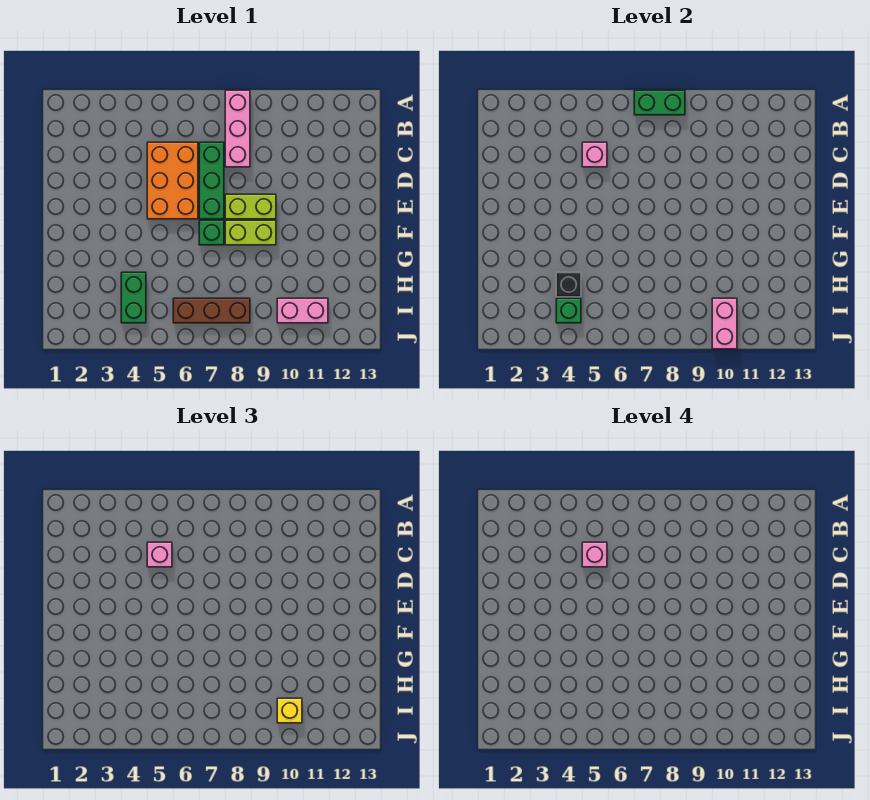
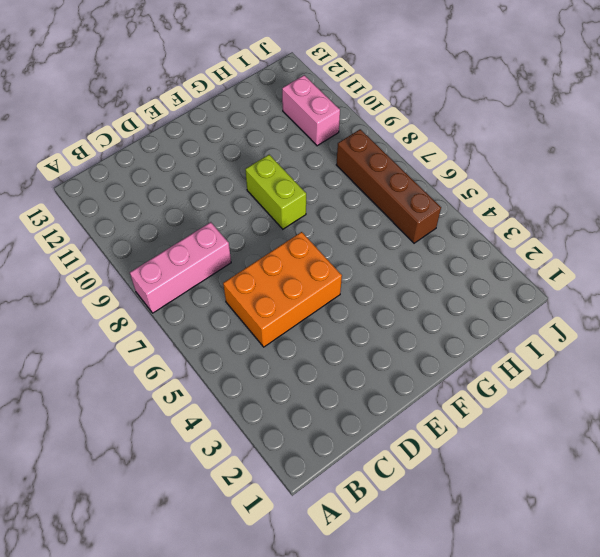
brown 1x4 brick [336,129,441,243] -> brown 1x3 brick [173,298,250,323]
none -> green 1x3 brick [199,142,224,219]
none -> lime 1x2 brick [225,194,276,219]
none -> green 1x1 brick [199,220,224,245]

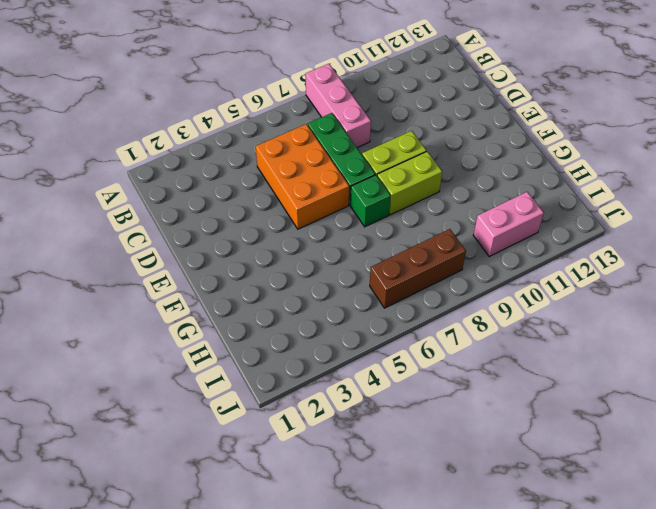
none -> green 1x2 brick [121,272,146,323]
none -> green 1x2 brick [634,90,685,115]
none -> pink 1x1 brick [582,142,607,167]

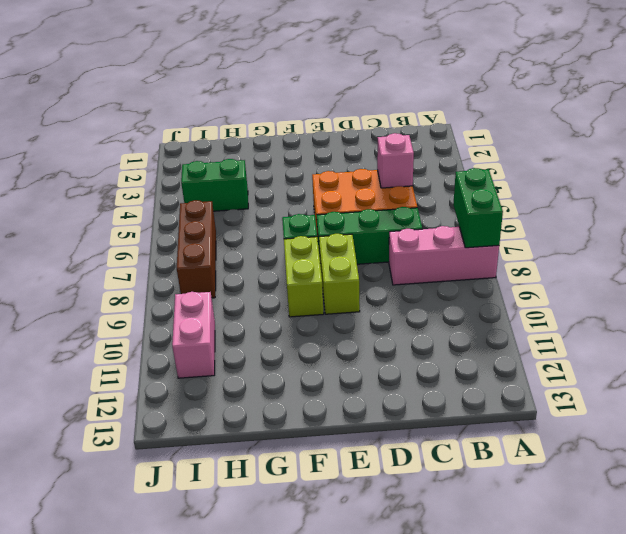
none -> black 1x1 brick [556,272,581,297]
none -> green 1x1 brick [556,298,581,323]
none -> pink 1x2 brick [712,298,737,349]

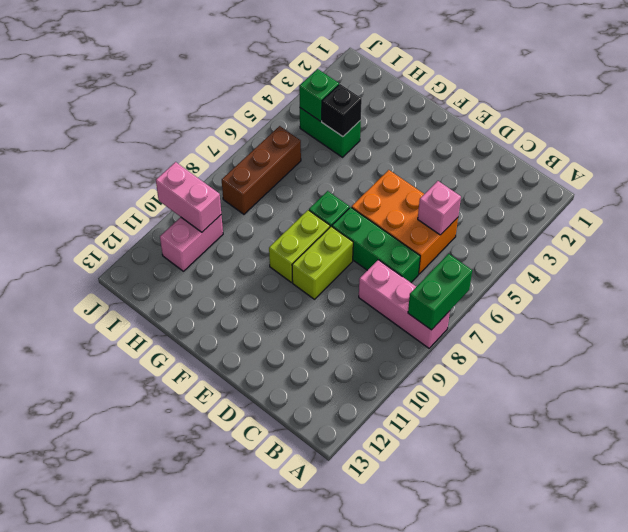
none -> pink 1x1 brick [147,542,172,567]
none -> yellow 1x1 brick [277,698,302,723]
none -> pink 1x1 brick [582,542,607,567]

